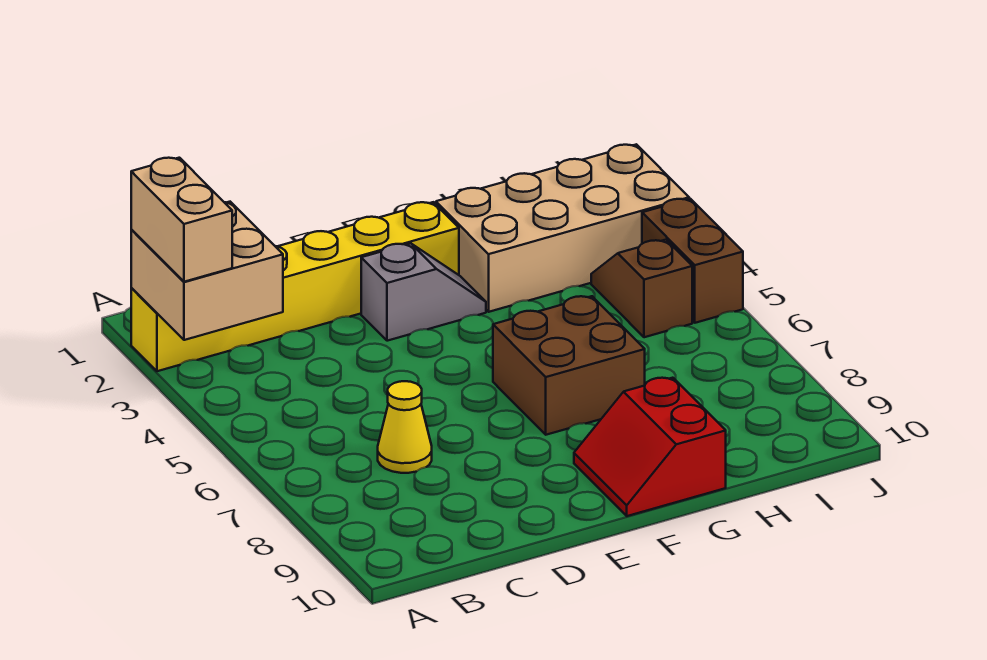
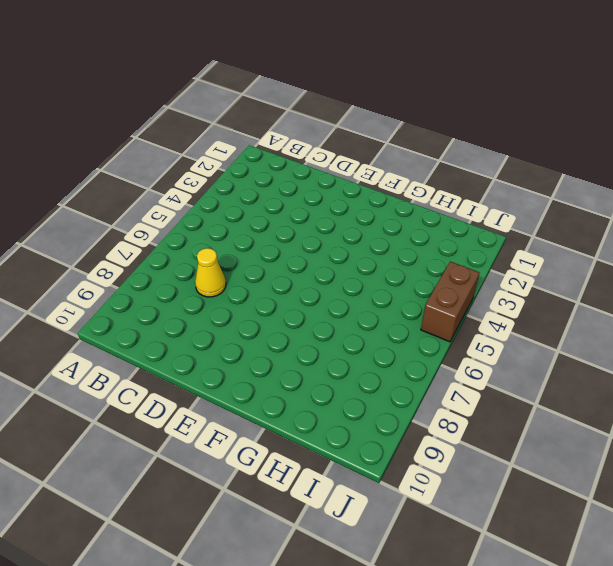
none -> yellow 1x6 brick [131,202,459,371]
none -> grey 1x2 slope [361,243,486,341]

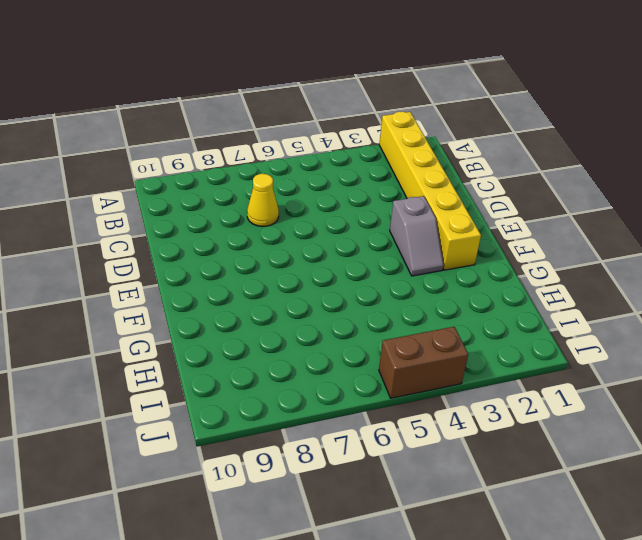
none -> brown 2x2 brick [493,296,645,435]
none -> red 2x2 slope [574,378,726,516]

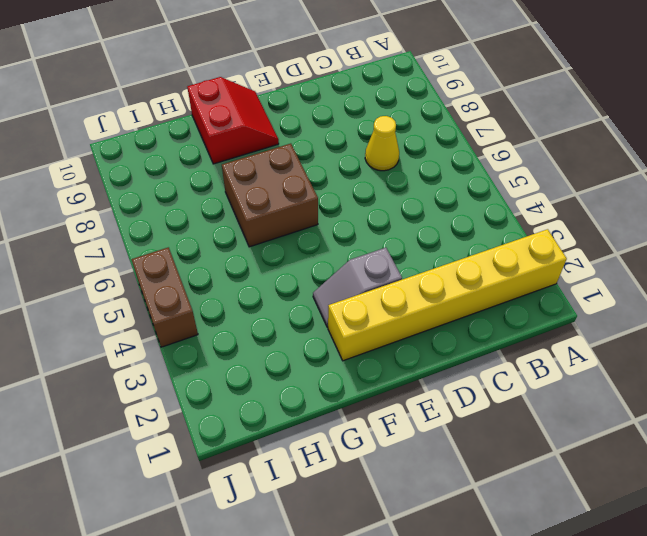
none -> tan 2x4 brick [436,144,689,312]
none -> brown 1x2 slope [591,240,692,337]

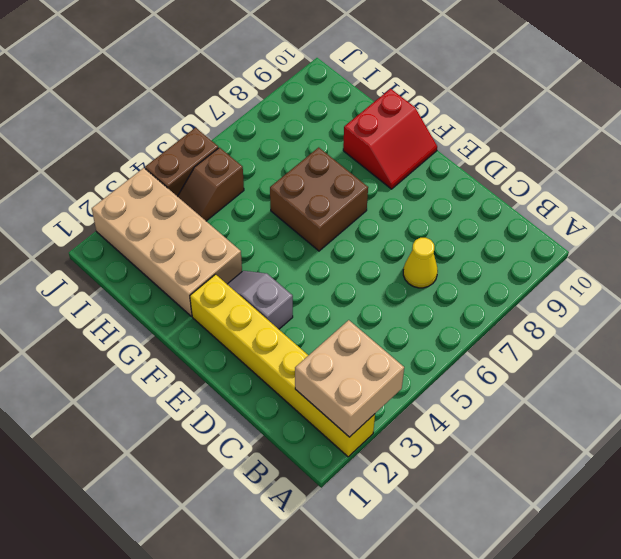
none -> tan 1x2 brick [131,158,232,282]

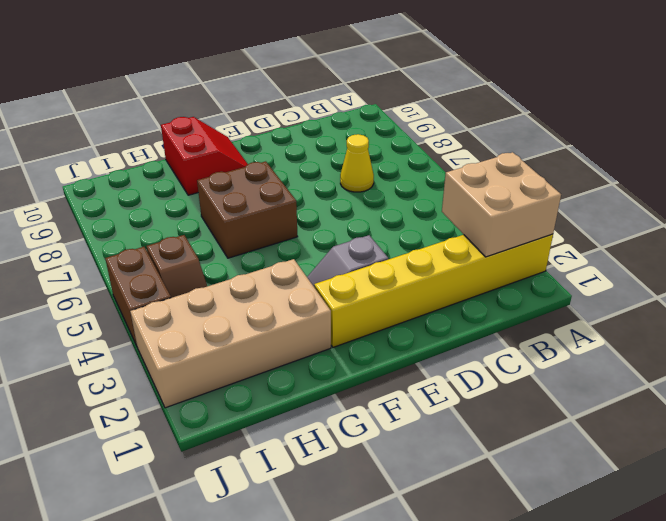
none -> tan 1x2 brick [131,158,232,282]

